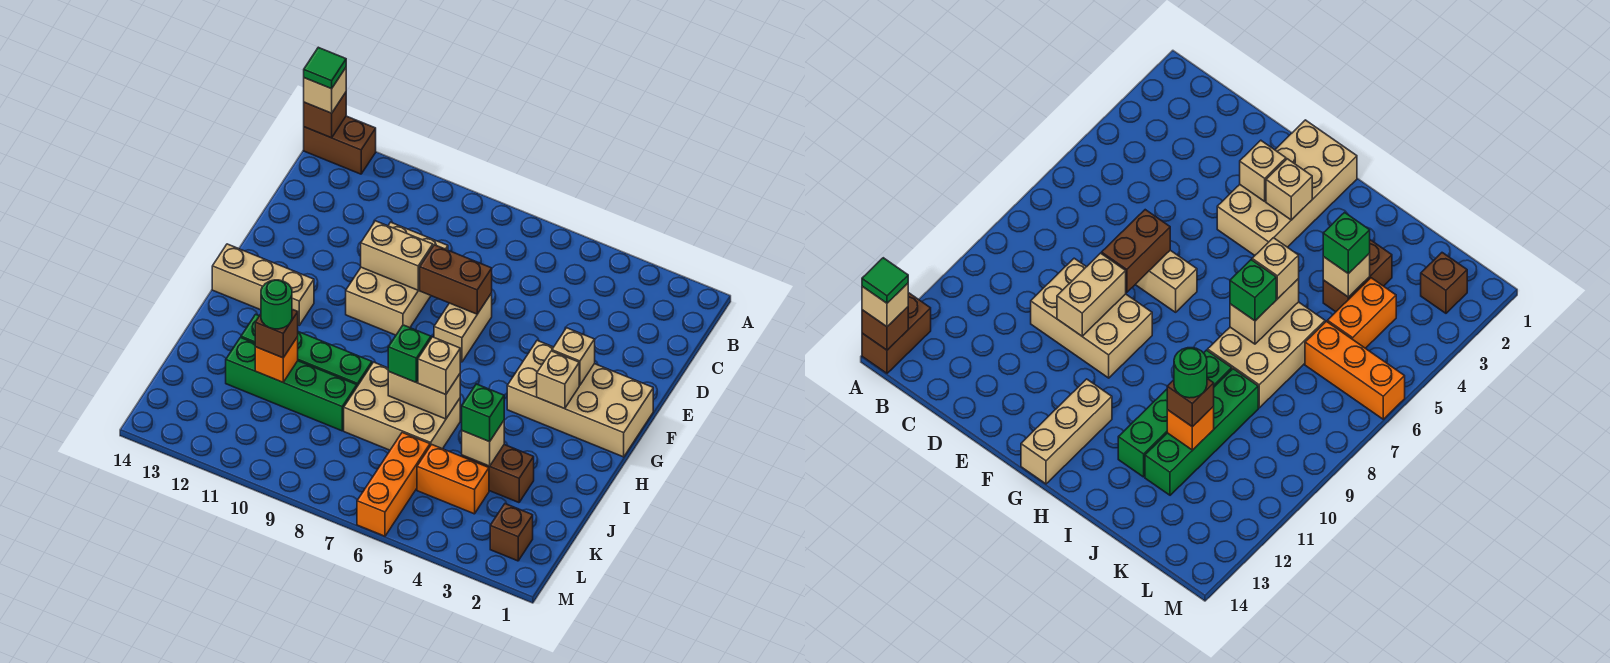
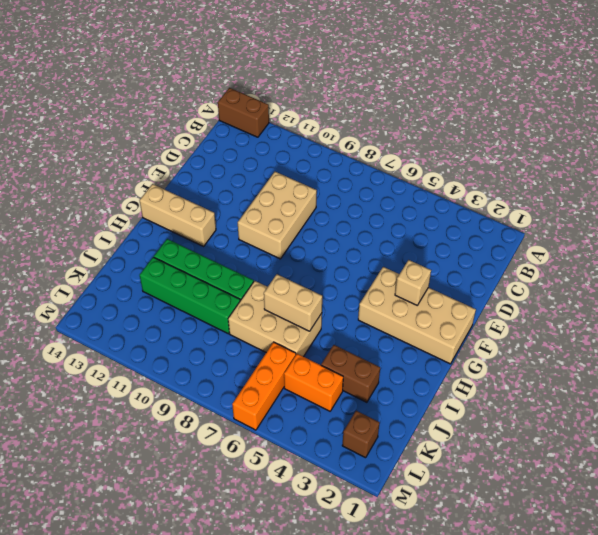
none -> tan 1x2 brick [434,293,492,362]
none -> brown 1x1 brick [304,92,346,138]
none -> brown 1x2 brick [420,245,492,314]

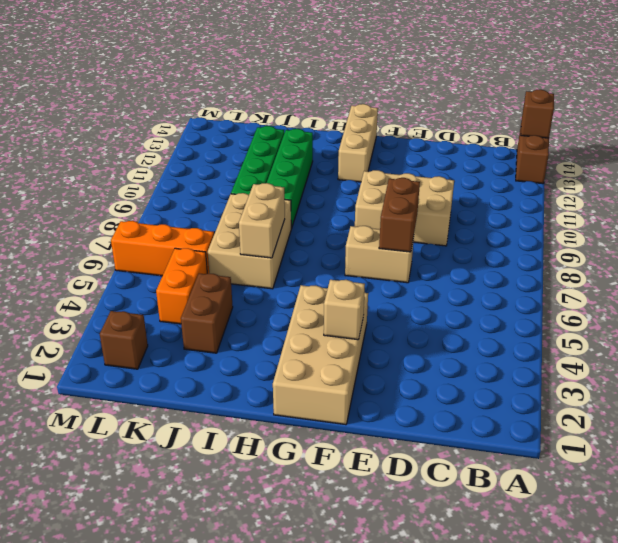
none -> tan 1x2 brick [361,221,433,290]
none -> tan 1x1 brick [537,351,579,409]
none -> tan 1x1 brick [462,421,504,466]

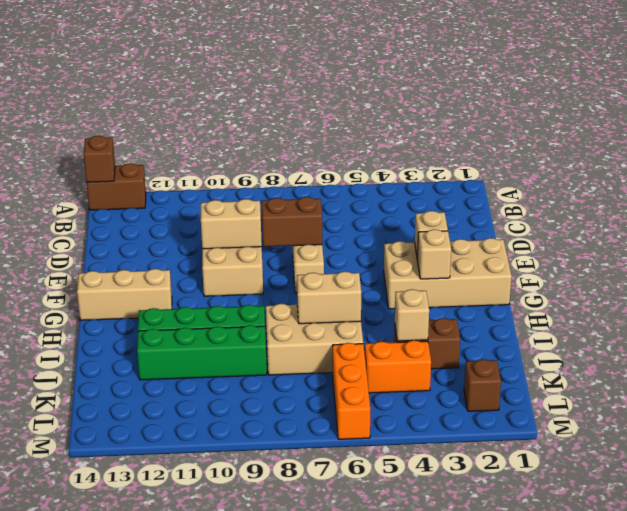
none -> orange 1x1 brick [255,337,298,382]
none -> tan 1x1 brick [304,68,346,113]
none -> tan 1x1 brick [418,337,460,395]

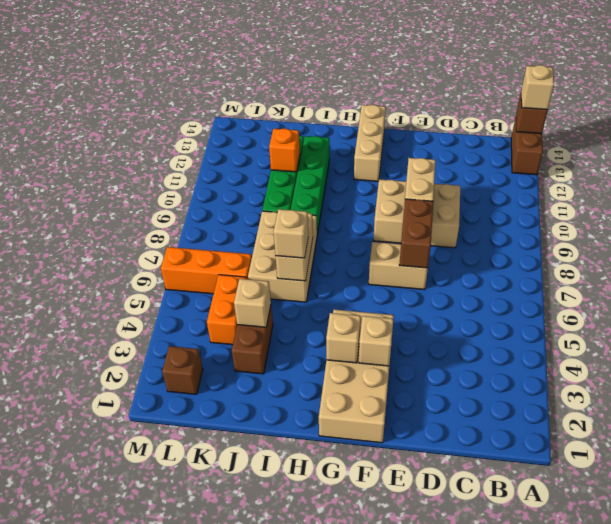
none -> green 1x1 brick [388,325,431,382]
none -> green 1x1 brick [462,384,504,442]
none -> brown 1x1 brick [255,309,298,358]

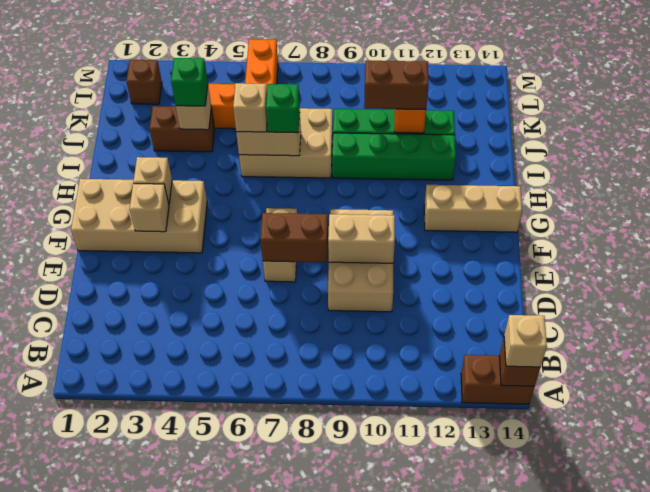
brown 1x2 brick [364,61,428,109] -> brown 1x1 brick [255,309,298,358]
none -> green 1x1 tile [304,47,346,89]
none -> green 1x1 round brick [261,280,292,329]

